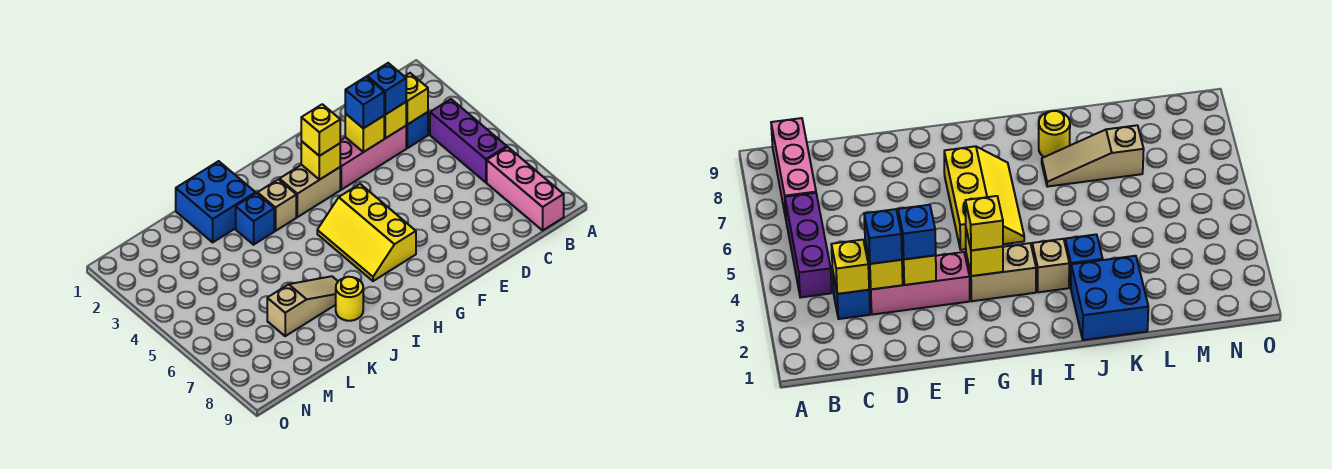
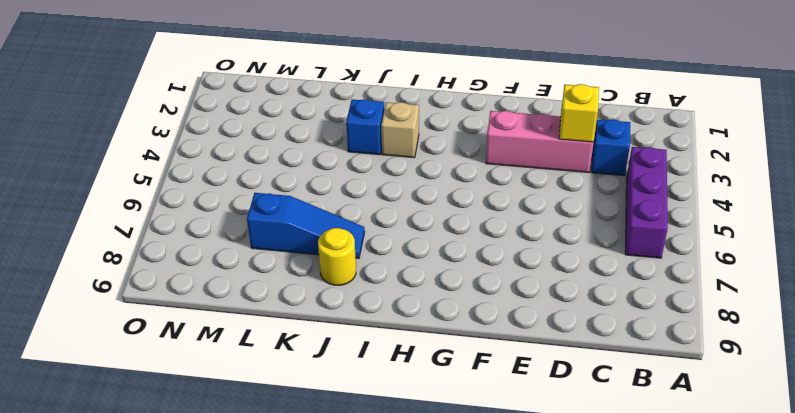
blue 1x3 slope [247,193,365,258] -> tan 1x3 slope [267,276,338,336]
none -> pink 1x3 brick [487,147,564,230]
none -> tan 1x2 brick [279,165,340,217]
none -> yellow 2x3 slope [317,184,416,281]

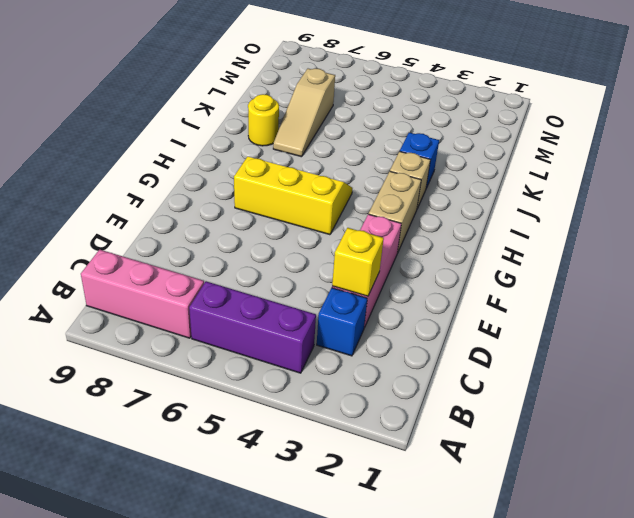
none -> blue 2x2 brick [176,161,256,242]
none -> yellow 1x1 brick [404,73,428,125]
none -> yellow 1x1 brick [345,114,384,152]

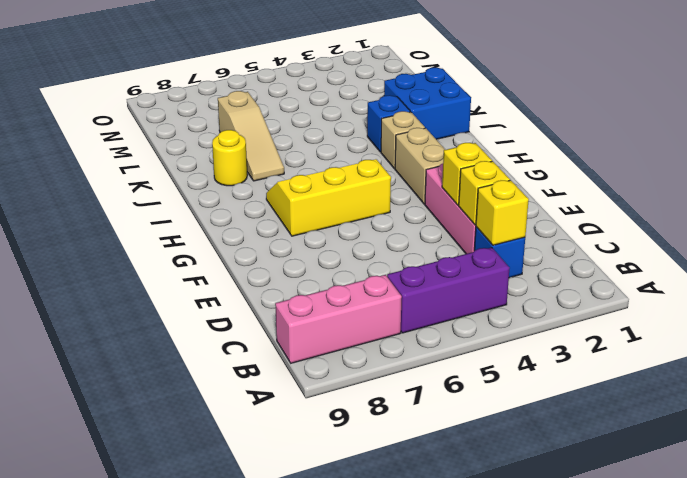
none -> yellow 1x1 brick [301,141,340,180]
none -> blue 1x1 brick [367,63,406,115]
none -> blue 1x1 brick [345,77,384,128]

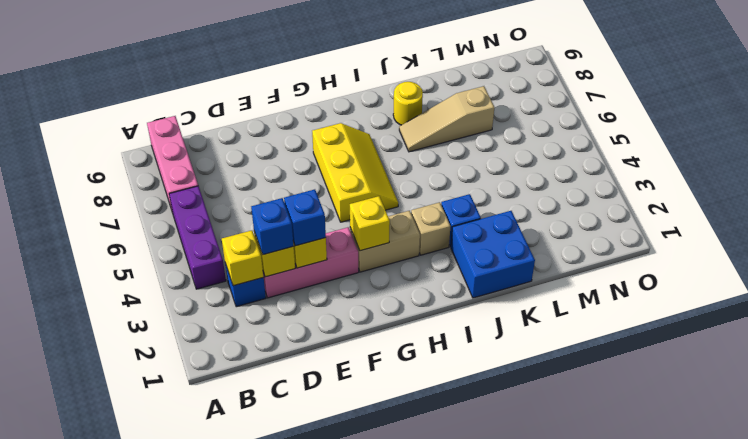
none -> yellow 1x1 brick [301,104,340,156]

